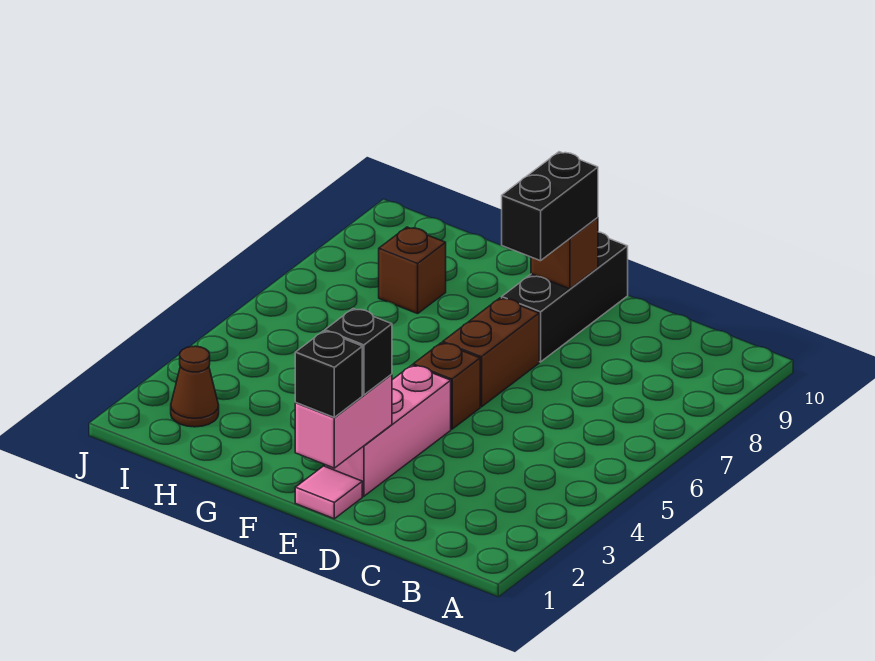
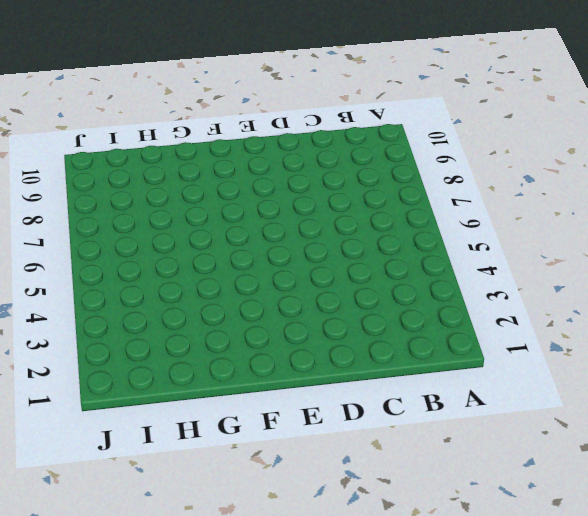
none -> pink 1x1 tile [295,466,362,519]
none -> pink 1x3 brick [325,365,451,496]
none -> brown 1x1 brick [413,343,480,429]

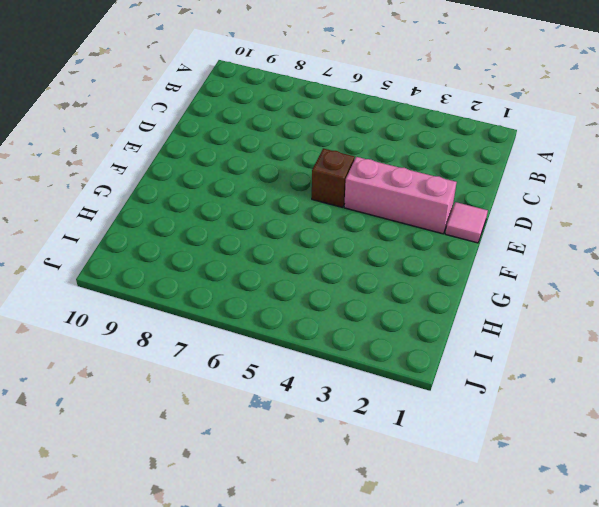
none -> brown 1x2 brick [443,298,539,407]
none -> black 1x3 brick [502,232,628,362]
none -> brown 1x1 brick [379,227,446,314]

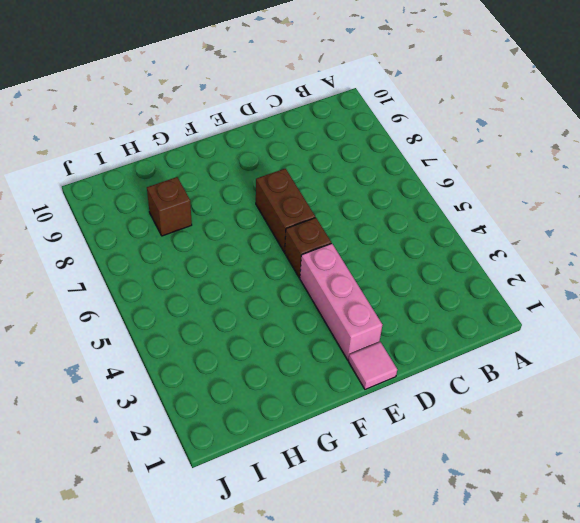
none -> black 1x3 brick [502,232,628,362]
none -> brown 1x1 cone [171,346,219,427]
none -> pink 1x2 brick [295,374,392,468]

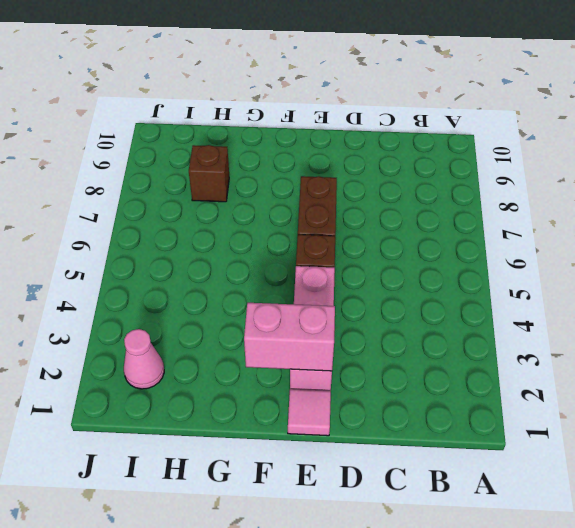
pink 1x2 brick [244,303,335,371] -> pink 1x2 brick turned to [295,374,392,468]
pink 1x1 cone [124,329,164,389] -> brown 1x1 cone [171,346,219,427]
none -> black 1x3 brick [502,232,628,362]
none -> brown 1x1 brick [531,218,598,289]
none -> black 1x1 brick [295,331,362,417]

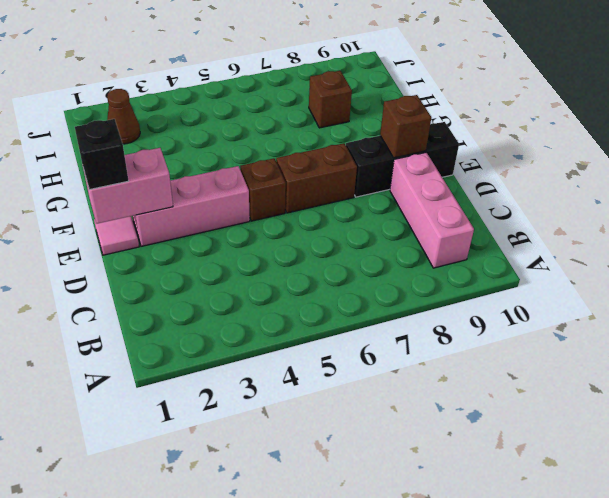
pink 1x3 brick [390,152,474,268] -> none
none -> black 1x1 brick [325,309,392,395]
none -> black 1x2 brick [502,152,598,261]

